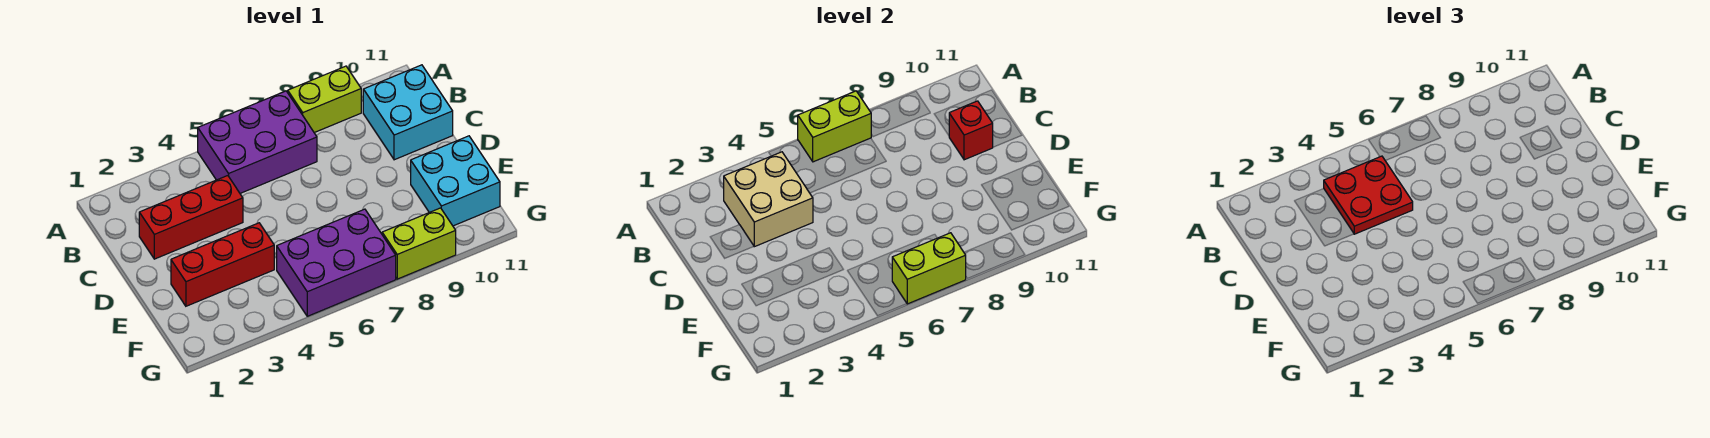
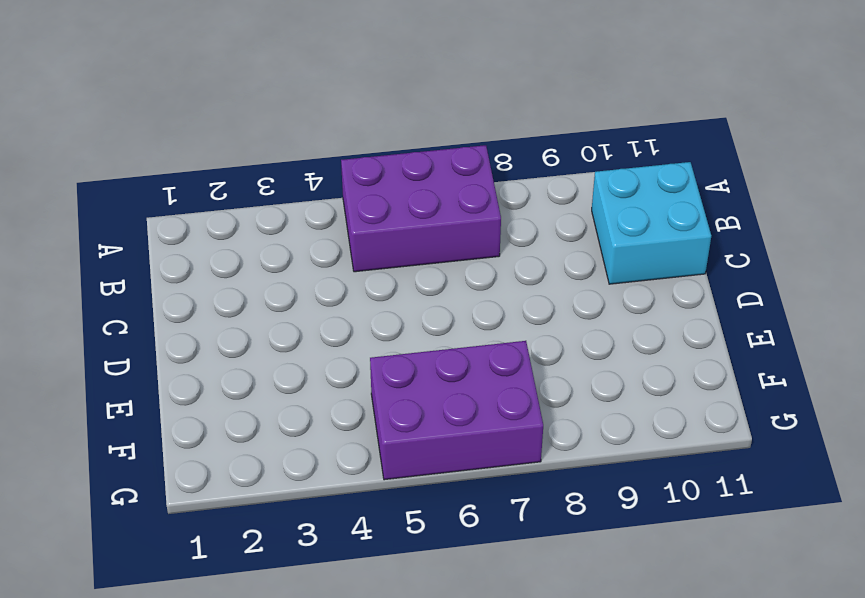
none -> lime 1x2 brick [288,66,361,133]
none -> red 1x3 brick [139,176,243,259]
none -> red 1x3 brick [171,223,274,306]

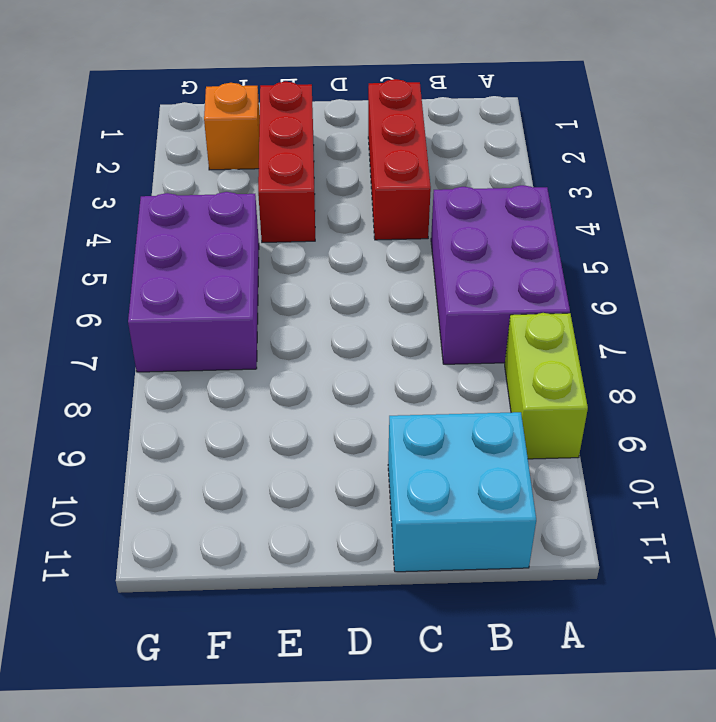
orange 1x1 brick [204,83,260,170] -> none
none -> cyan 2x2 brick [411,136,500,226]
none -> lime 1x2 brick [382,208,456,279]
none -> lime 1x2 brick [798,91,871,162]

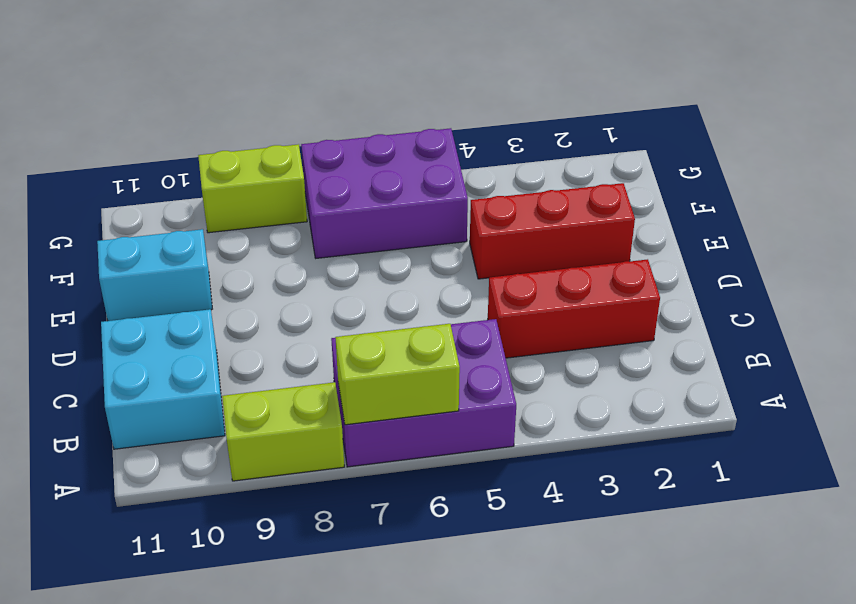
cyan 1x2 brick [97,229,212,321] -> cyan 2x2 brick [411,136,500,226]
none -> tan 2x2 brick [724,152,813,247]
none -> red 1x1 brick [949,101,993,160]
none -> lime 1x2 brick [892,233,966,304]

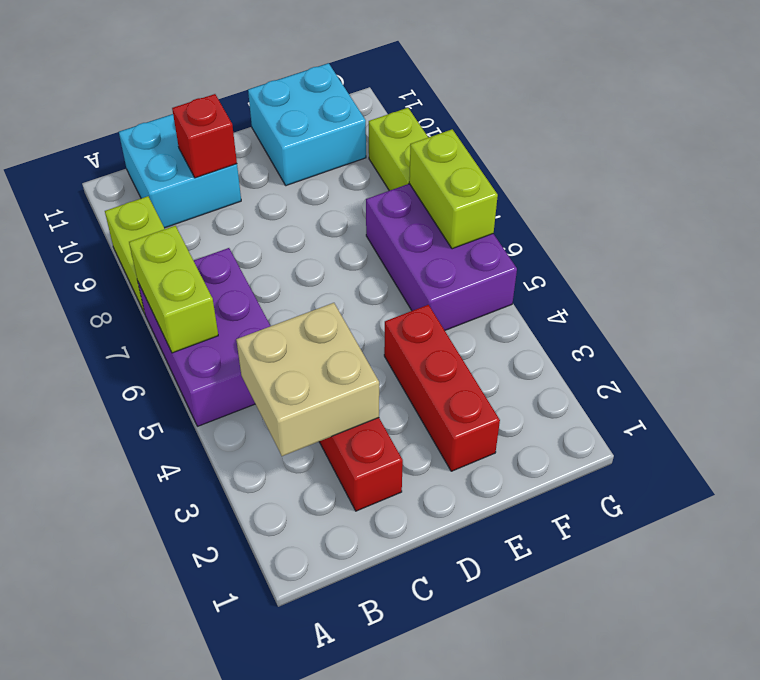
none -> red 2x2 plate [1324,156,1413,234]

